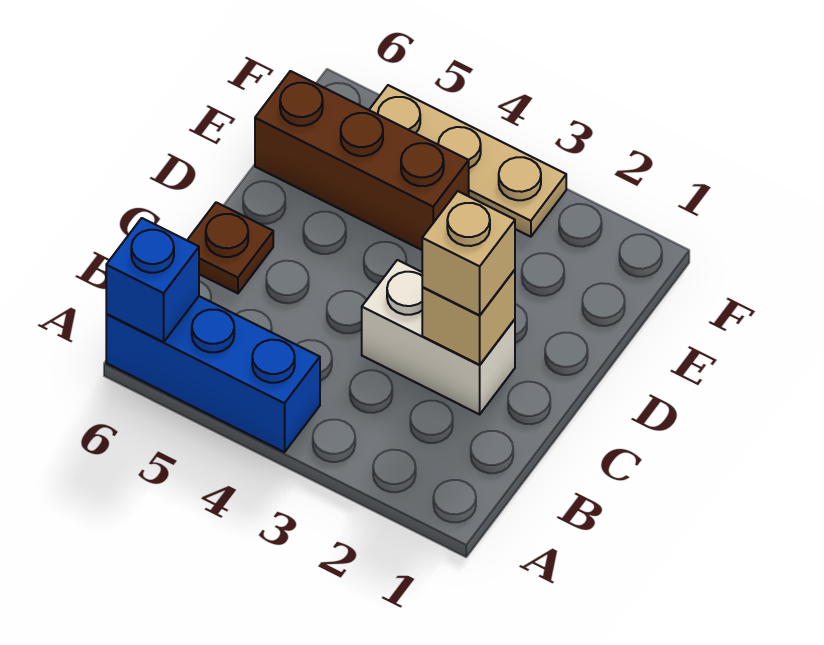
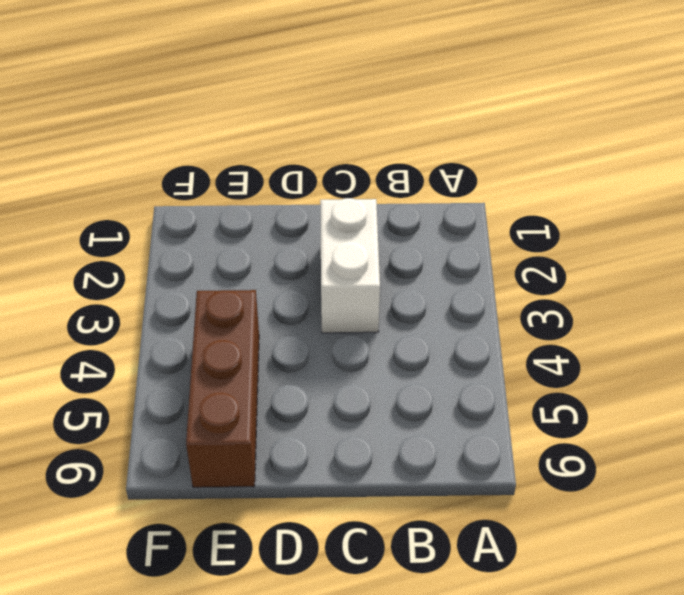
none -> blue 1x3 brick [106,296,320,452]
none -> brown 1x1 plate [187,202,273,293]

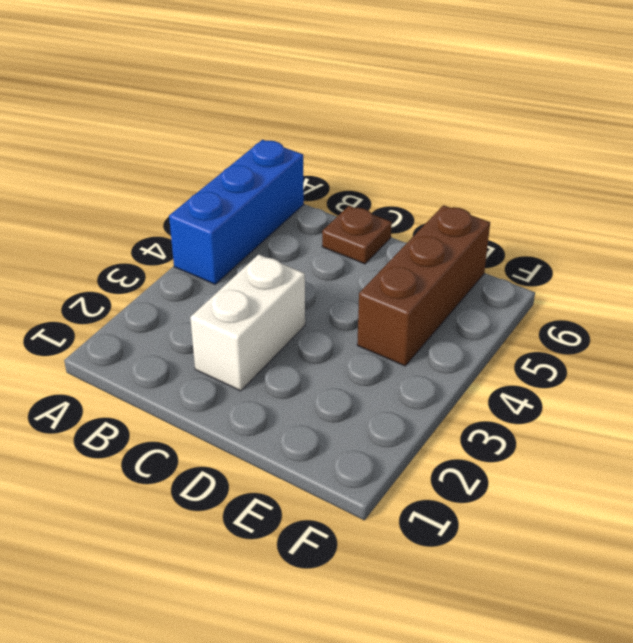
none -> tan 1x3 plate [369,85,566,237]
none -> blue 1x1 brick [106,218,199,342]

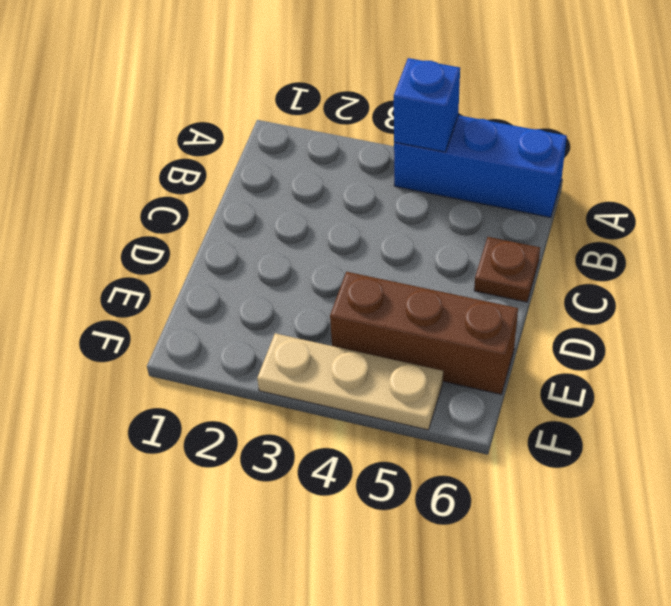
blue 1x1 brick [394,58,460,152] -> blue 1x1 brick moved to [106,218,199,342]
none -> white 1x2 brick [362,260,515,414]
none -> tan 1x1 brick [422,270,515,365]

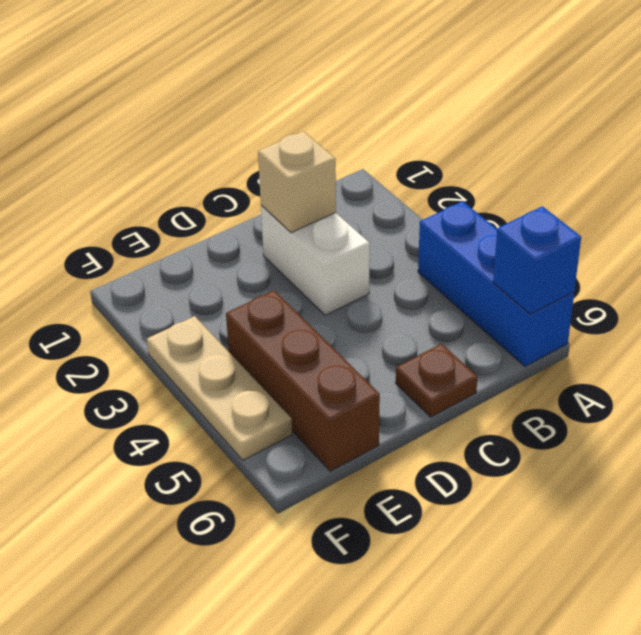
none -> tan 1x1 brick [422,191,515,315]

